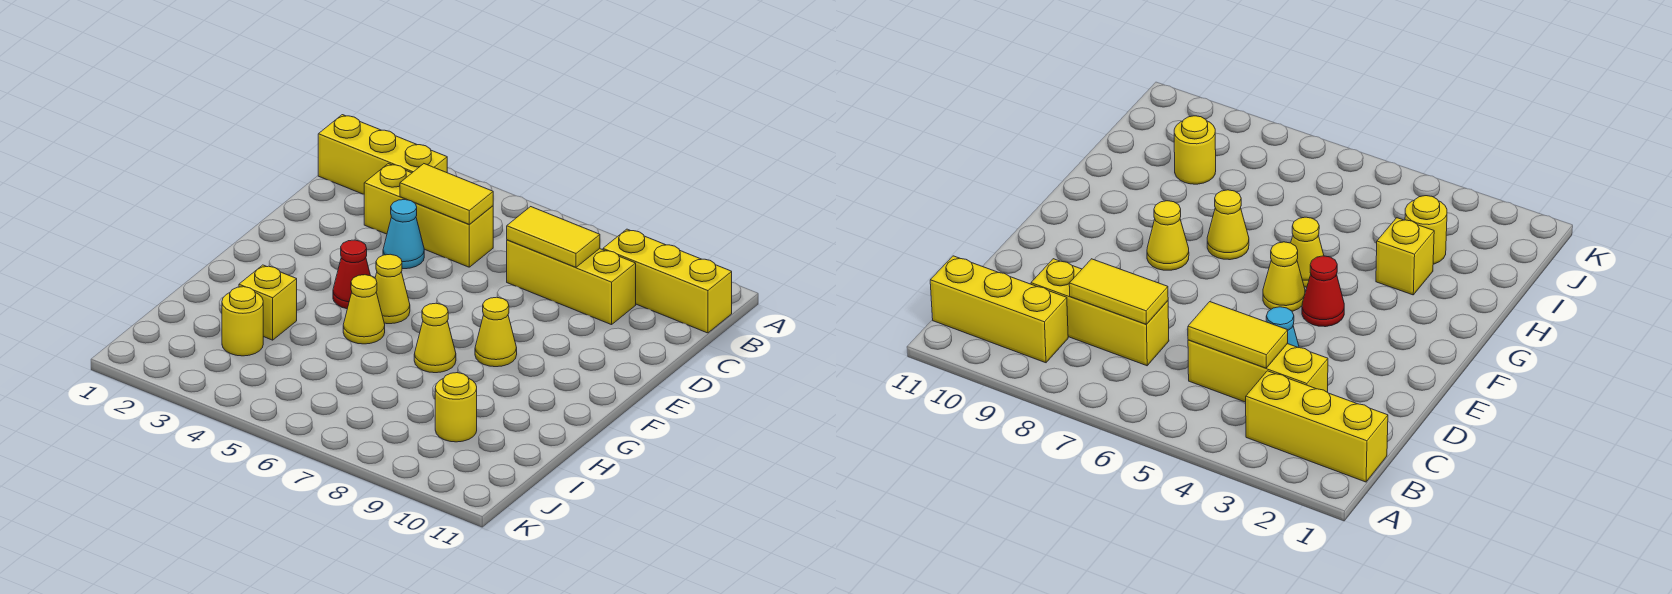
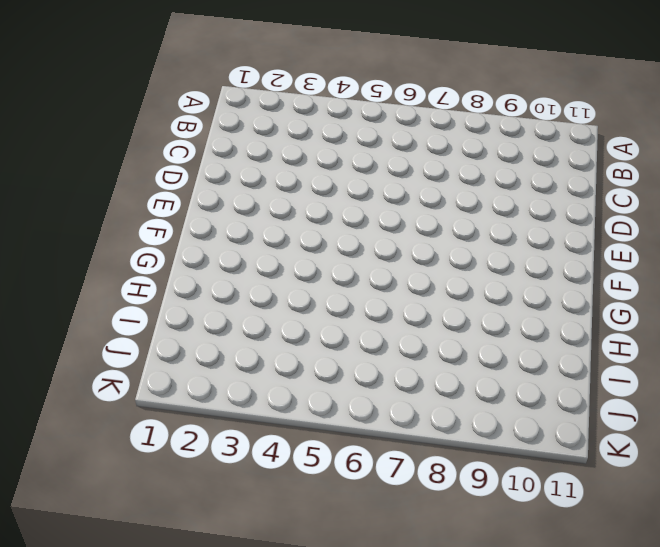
none -> yellow 1x3 brick [318,115,447,194]
none -> yellow 1x3 brick [603,229,732,333]
none -> yellow 1x3 brick [364,164,493,267]

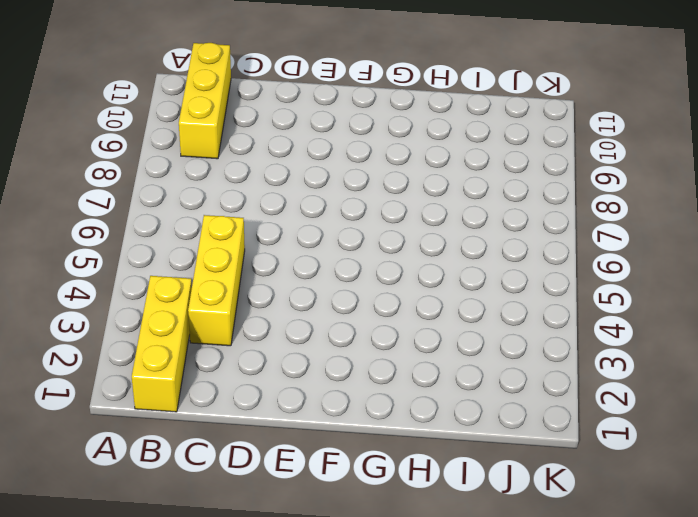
none -> yellow 1x3 brick [507,240,636,325]
none -> cyan 1x1 cone [383,200,424,269]
none -> red 1x1 cone [333,240,371,309]

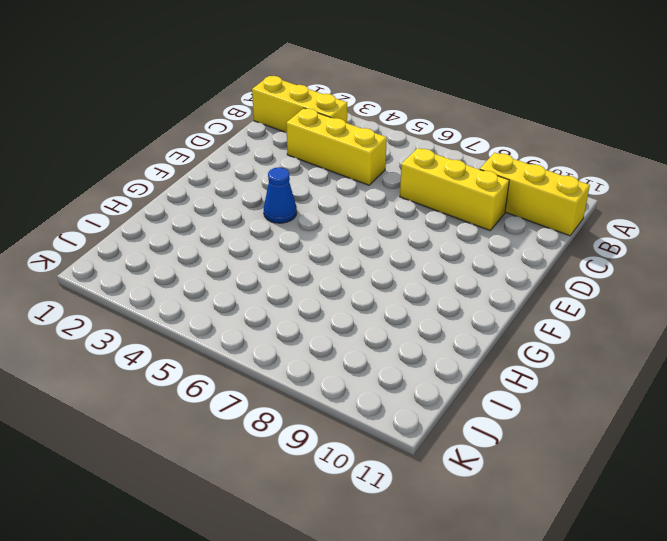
blue 1x1 cone [264,167,297,223] -> red 1x1 cone [333,240,371,309]
none -> cyan 1x1 cone [383,200,424,269]
none -> yellow 1x1 cone [375,254,410,324]
none -> yellow 1x1 cone [475,297,517,367]

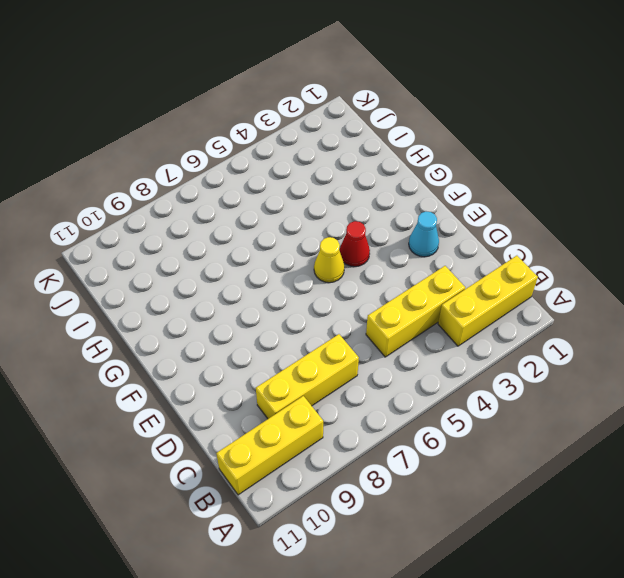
cyan 1x1 cone [409,212,439,257] -> cyan 1x1 cone moved to [383,200,424,269]
none -> yellow 1x1 cone [475,297,517,367]
none -> yellow 1x1 cone [343,275,385,344]
none -> yellow 1x1 cone [414,303,456,373]

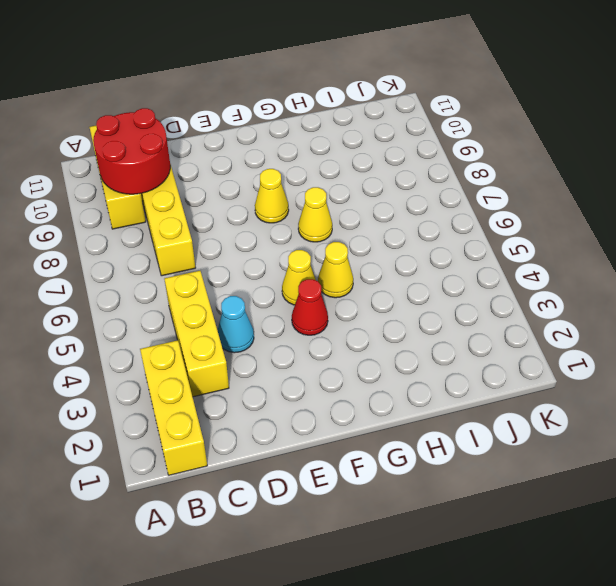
red 2x2 round brick [93,108,170,194] -> none
none -> yellow 1x1 brick [239,265,297,340]
none -> yellow 1x1 round brick [222,287,263,356]
none -> yellow 1x1 round brick [435,373,477,442]

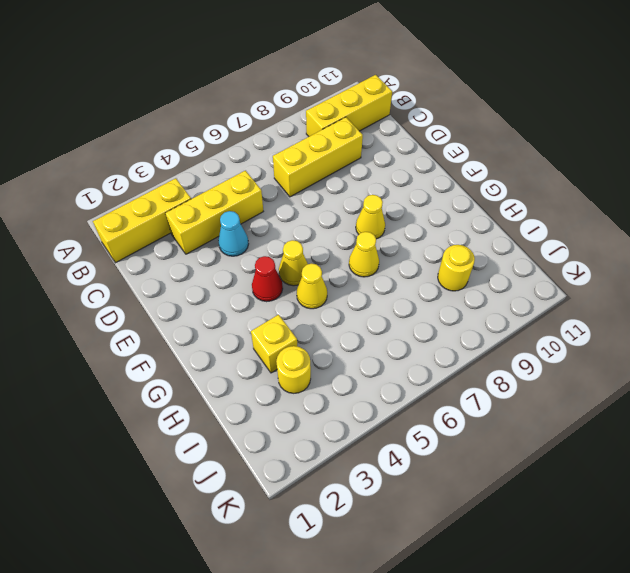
none -> yellow 1x2 tile [400,164,493,224]
none -> yellow 1x2 tile [507,207,600,267]

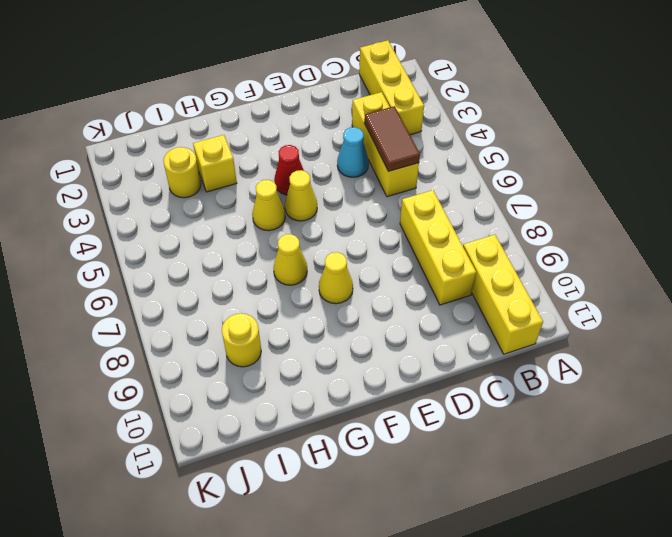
brown 1x2 tile [364,106,420,171] -> yellow 1x2 tile [400,164,493,224]
none -> yellow 1x2 tile [507,207,600,267]

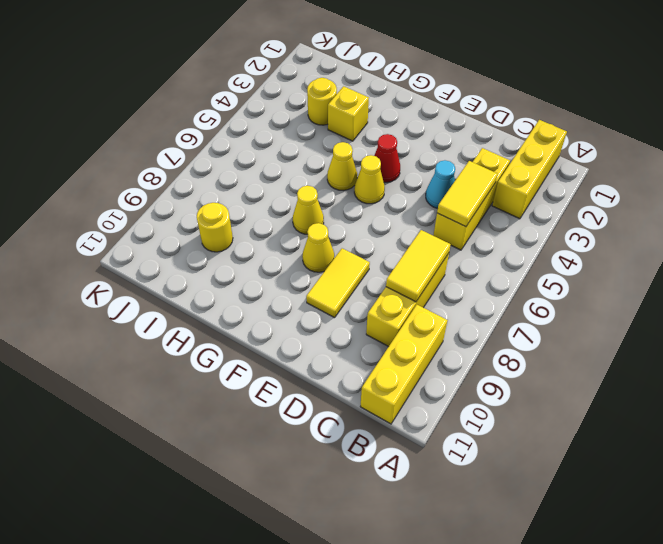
yellow 1x2 tile [306,248,370,318] -> none

